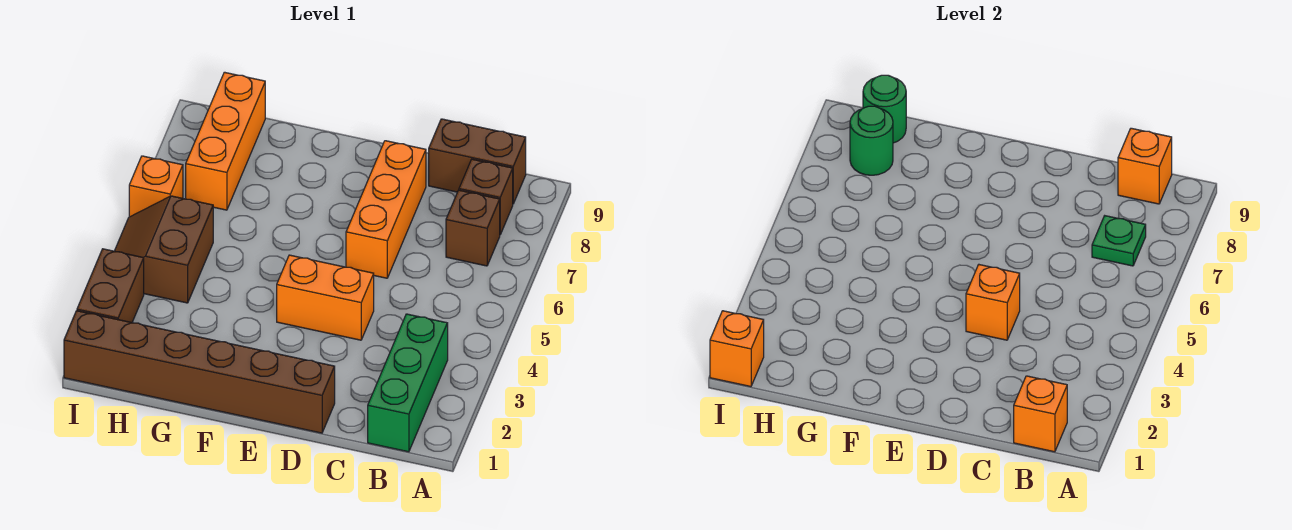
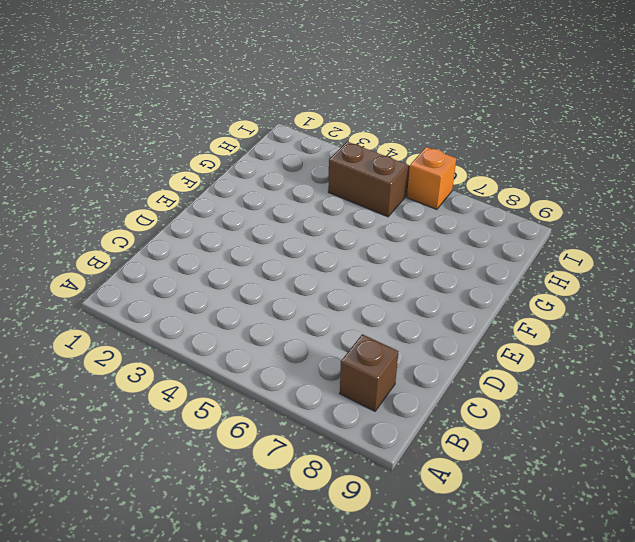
none -> green 1x3 brick [368,314,448,452]
none -> brown 1x1 brick [446,190,500,266]
none -> brown 1x2 brick [429,119,526,204]

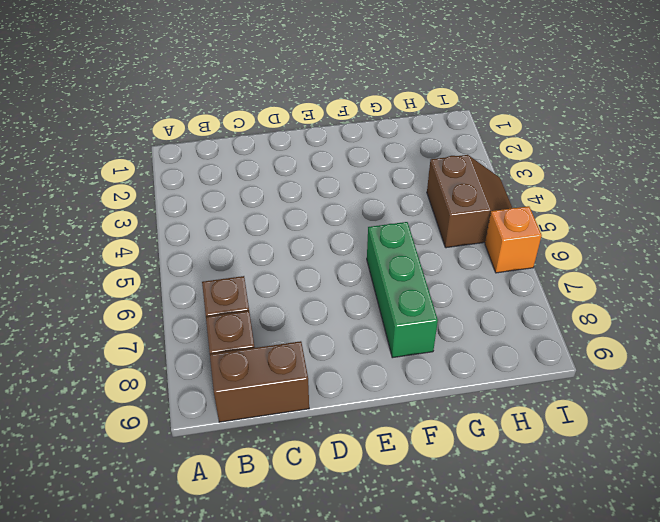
green 1x3 brick [367,222,438,358] -> green 1x3 brick moved to [368,314,448,452]
none -> brown 1x6 brick [64,311,335,433]
none -> orange 1x2 brick [277,255,374,340]
none -> orange 1x3 brick [346,141,426,278]

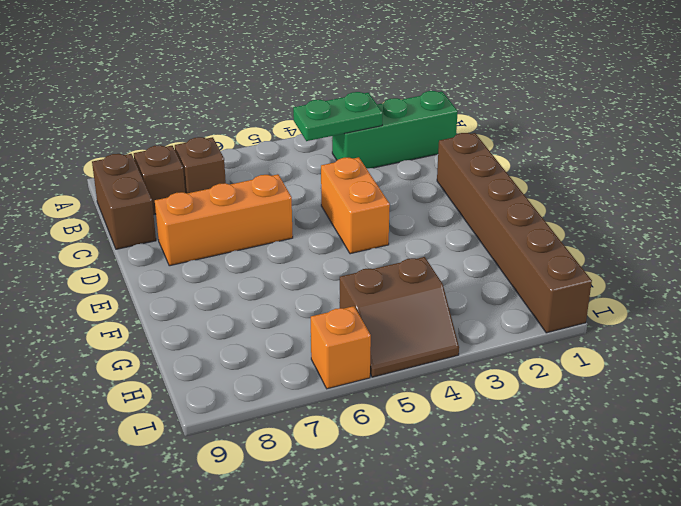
green 1x2 plate [293,92,383,141] -> none
none -> orange 1x3 brick [186,72,265,210]
none -> brown 1x2 brick [77,249,144,322]
none -> orange 1x1 brick [1014,376,1067,452]

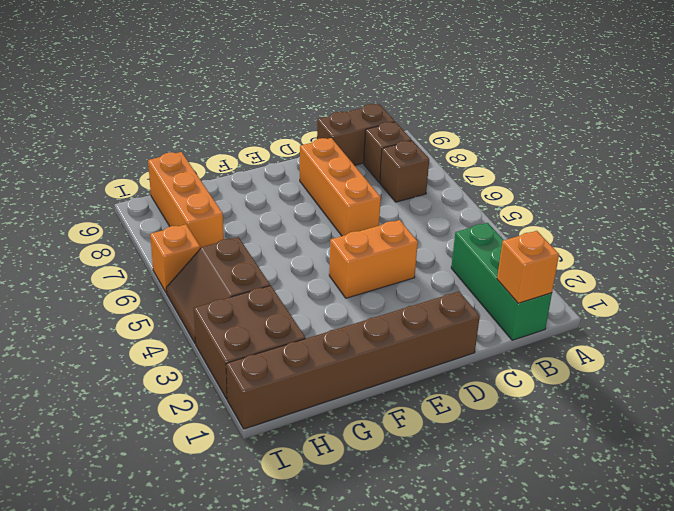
brown 2x2 brick [194,286,305,399] -> brown 1x2 brick [77,249,144,322]
none -> green 1x1 plate [1092,216,1146,266]
none -> orange 1x1 brick [1118,128,1172,204]
none -> orange 1x1 brick [966,265,1020,340]

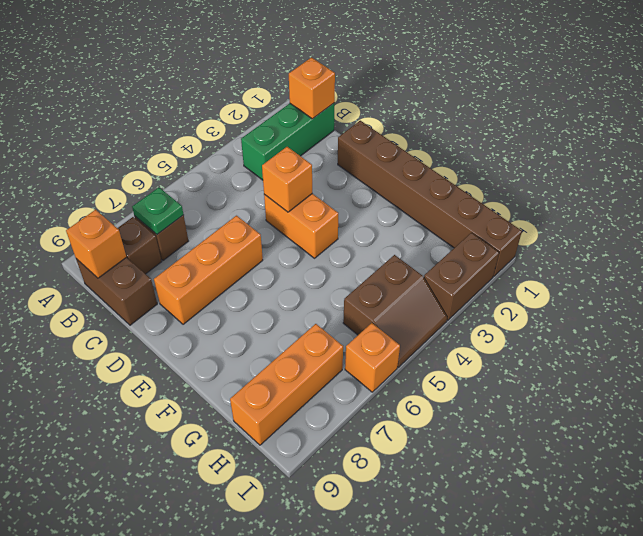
none -> green 1x1 round brick [850,106,893,175]
none -> green 1x1 round brick [863,75,906,143]
none -> orange 1x1 brick [710,311,764,387]

